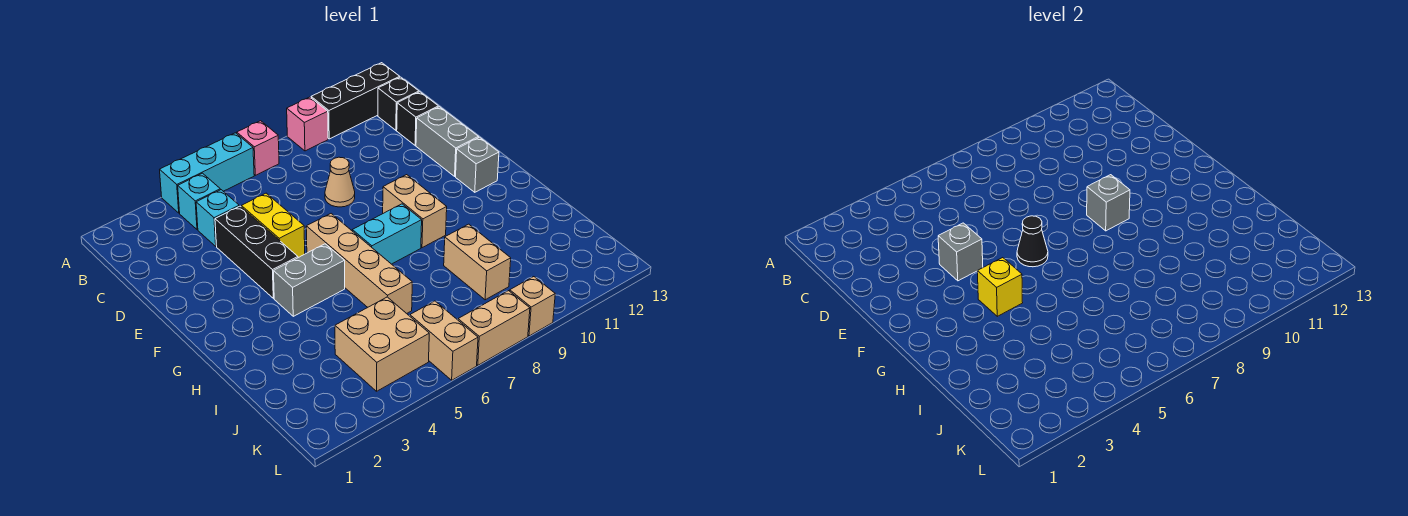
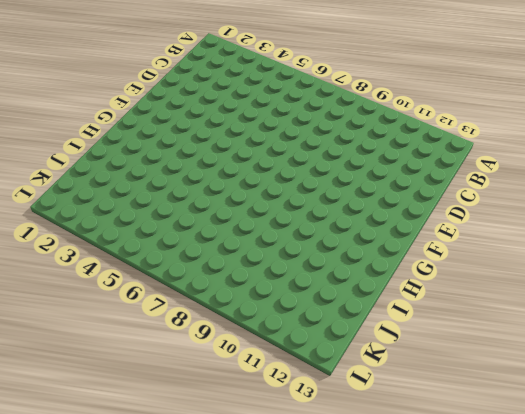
none -> cyan 1x3 brick [160,133,254,213]
none -> pink 1x1 brick [237,121,279,175]
none -> pink 1x1 brick [287,97,328,151]

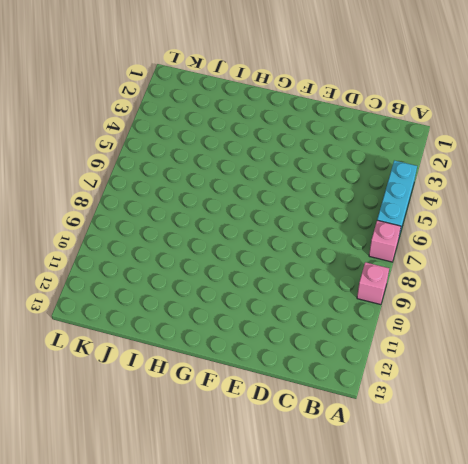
none -> black 1x3 brick [311,63,400,139]
none -> cyan 1x1 brick [178,173,220,230]
none -> black 1x1 brick [378,77,419,130]

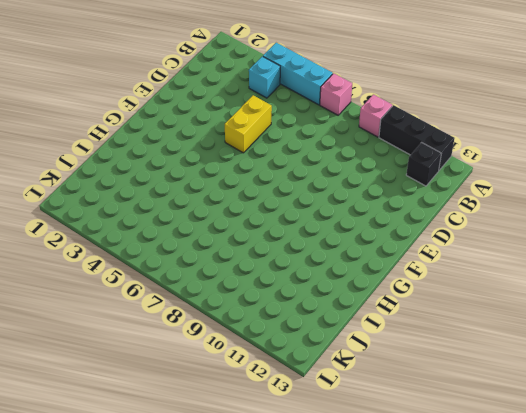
none -> cyan 1x1 brick [196,190,239,246]
none -> black 1x1 brick [397,92,438,146]
none -> black 1x3 brick [215,206,298,298]

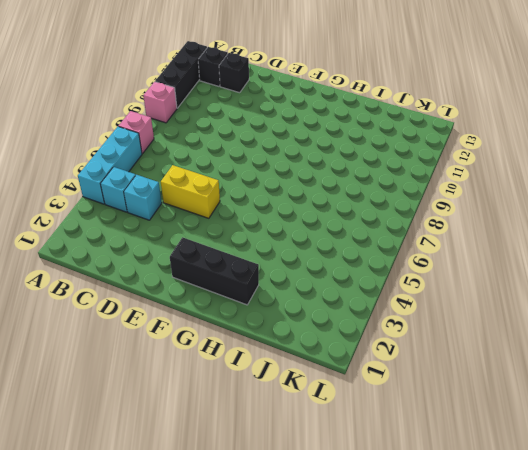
black 1x3 brick [170,237,259,305] -> black 1x3 brick moved to [215,206,298,298]
none -> tan 1x1 cone [325,157,355,207]
none -> grey 1x2 brick [416,107,478,176]
none -> tan 1x4 brick [306,214,412,313]

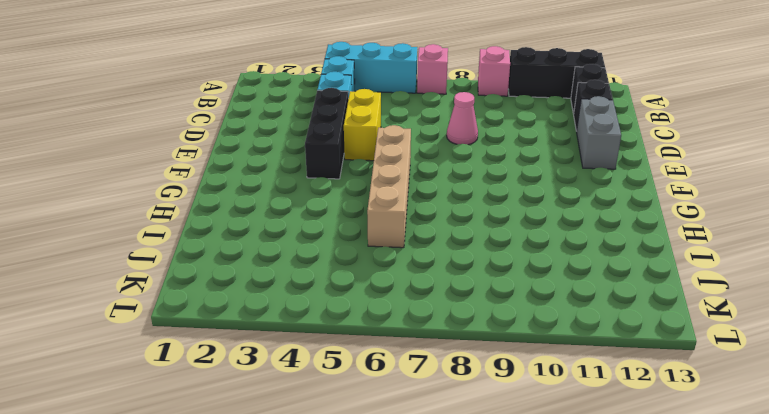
pink 1x1 cone [447,92,478,145] -> tan 1x1 cone [325,157,355,207]
none -> tan 1x2 brick [383,175,447,248]
none -> grey 1x1 brick [456,137,499,192]
none -> grey 1x2 brick [273,244,345,316]

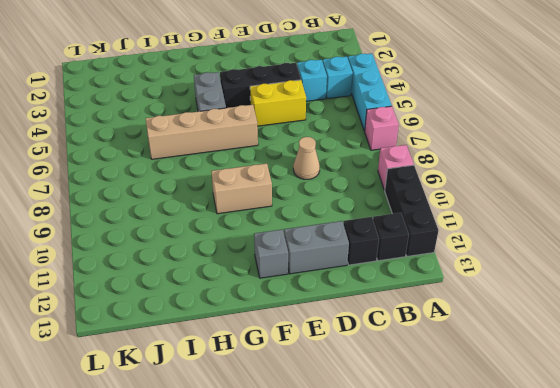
none -> cyan 1x2 brick [352,204,422,264]
none -> tan 1x2 brick [444,224,511,300]
none -> tan 2x2 brick [335,297,429,391]

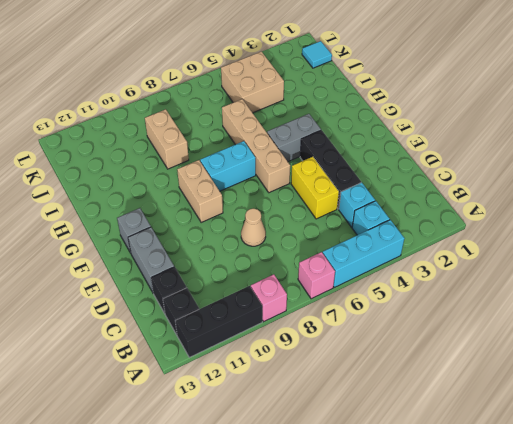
cyan 1x1 tile [302,41,332,68] -> none
none -> tan 1x2 brick [410,301,478,380]
none -> tan 1x2 brick [458,291,530,365]
none -> tan 1x1 brick [510,277,555,336]

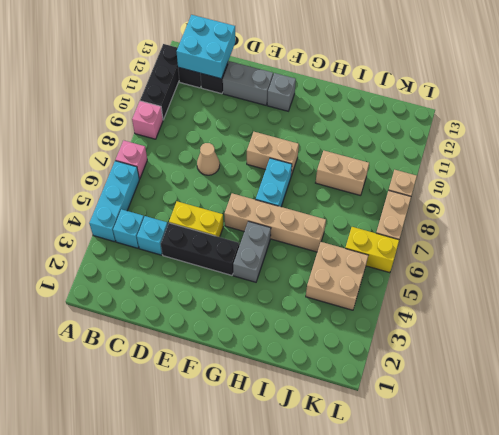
cyan 2x2 brick [176,15,235,79] -> none
yellow 1x2 brick [345,227,399,273] -> tan 1x2 brick [410,301,478,380]
none -> grey 1x1 brick [938,223,983,281]
none -> black 1x1 cone [1017,216,1048,267]
none -> grey 1x1 brick [1087,175,1130,231]

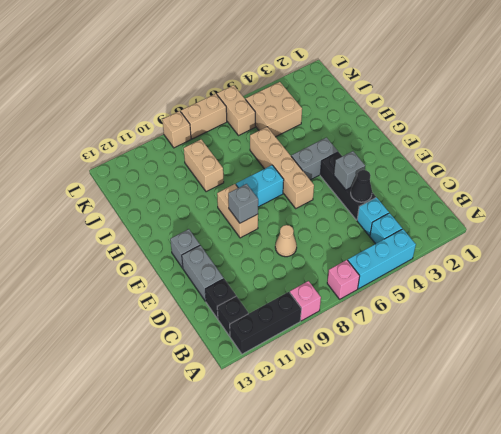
black 1x1 cone [351,170,372,202] -> black 1x1 cone moved to [1017,216,1048,267]
none -> yellow 1x2 brick [241,193,305,258]
none -> yellow 1x1 brick [977,258,1023,316]

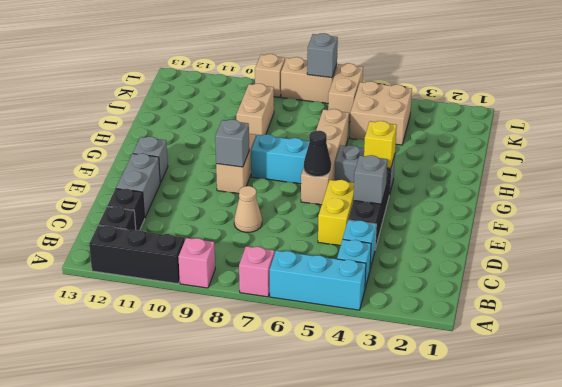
grey 1x1 brick [307,33,338,78] -> none

